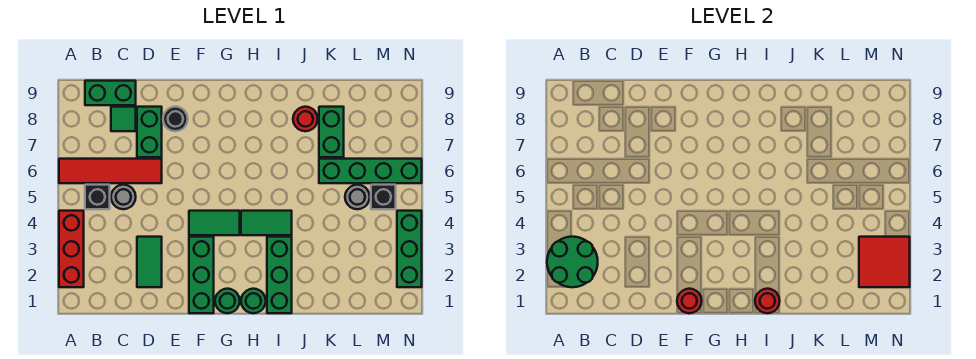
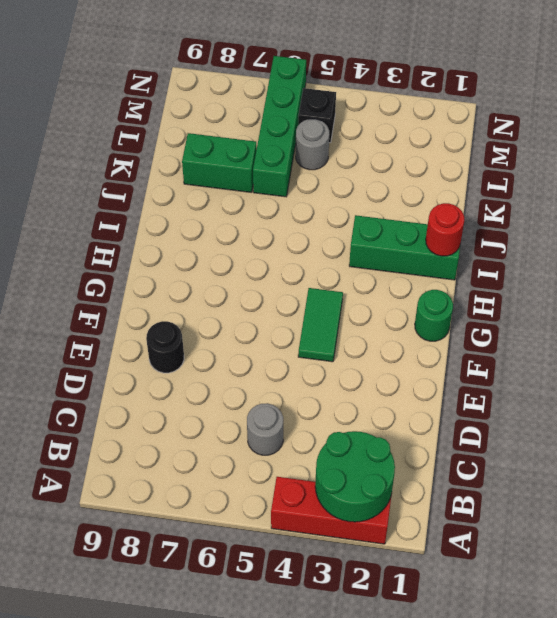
none -> red 1x4 tile [59,159,162,183]
none -> black 1x1 brick [85,185,110,209]
none -> green 1x2 brick [85,81,136,105]

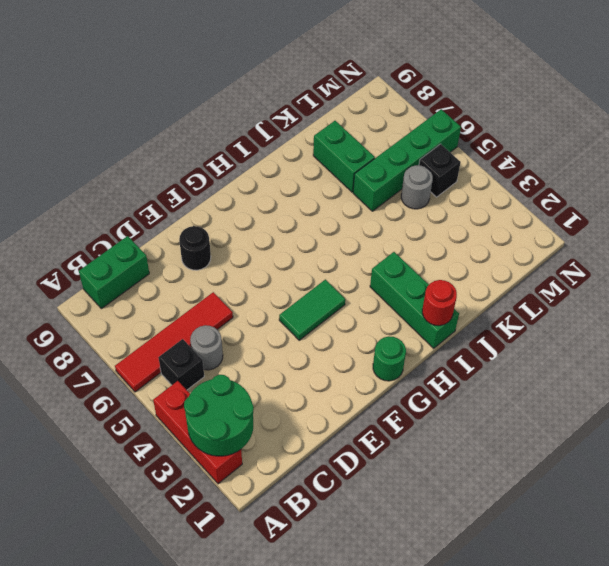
none -> green 1x1 tile [111,107,136,131]
none -> green 1x2 tile [137,237,162,287]
none -> green 1x2 brick [137,107,162,157]

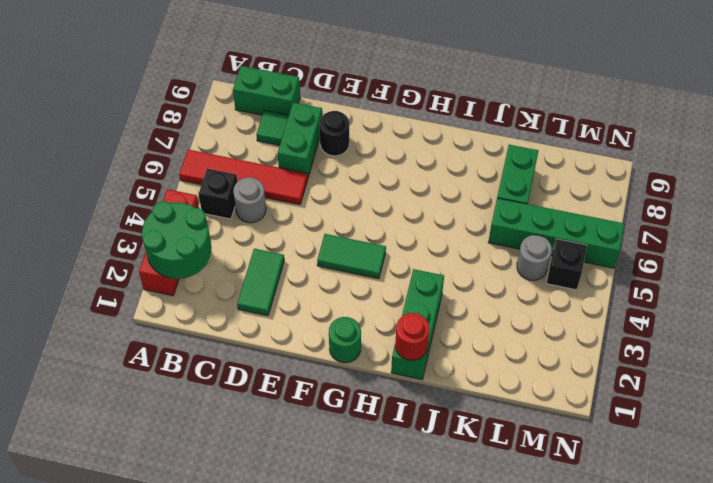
none -> green 1x3 brick [189,237,214,313]
none -> green 1x1 round brick [241,289,266,313]
none -> green 1x2 tile [241,211,292,235]

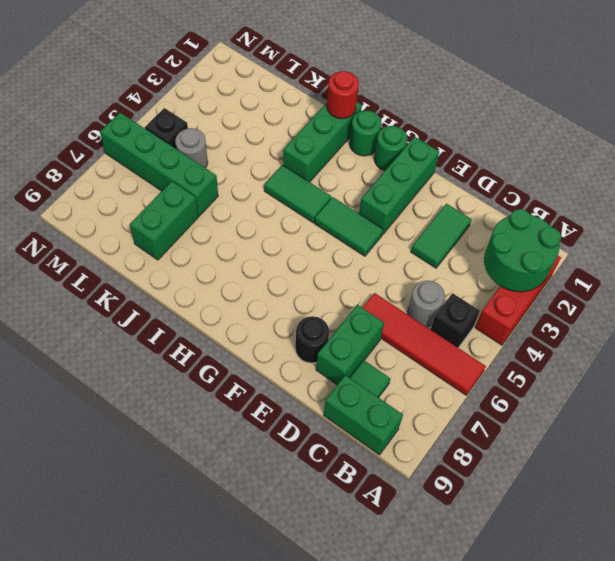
none -> red 1x1 round brick [293,107,318,131]
none -> green 1x3 brick [397,211,422,287]
none -> red 1x1 round brick [677,289,702,313]

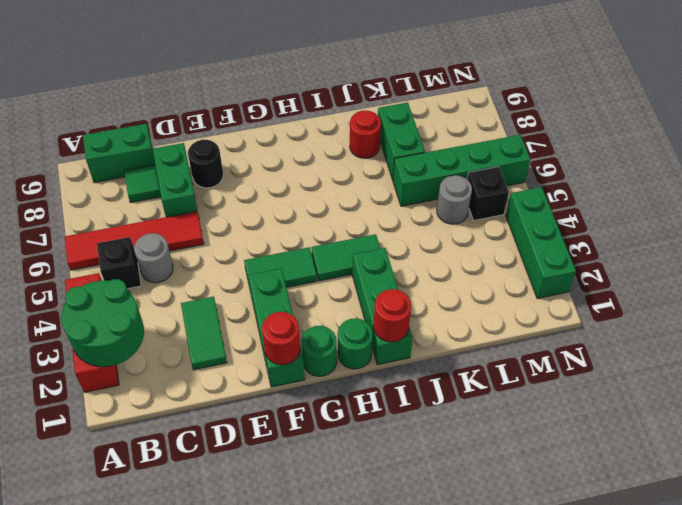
none -> red 2x2 tile [859,237,910,287]

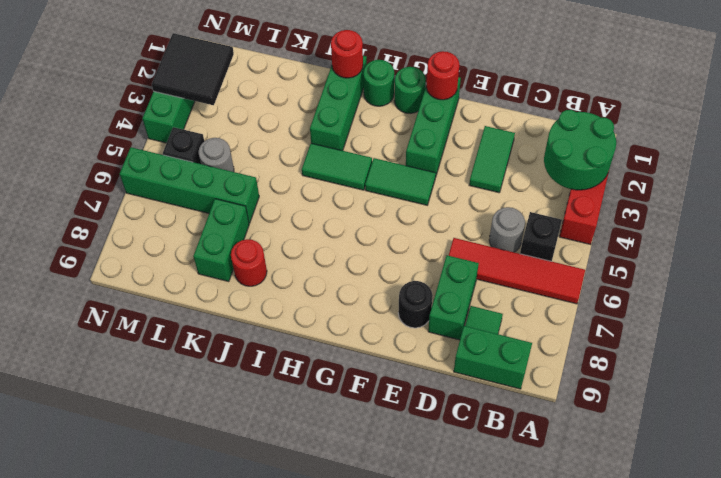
black 2x2 tile [152,33,234,105] -> red 2x2 tile [859,237,910,287]

